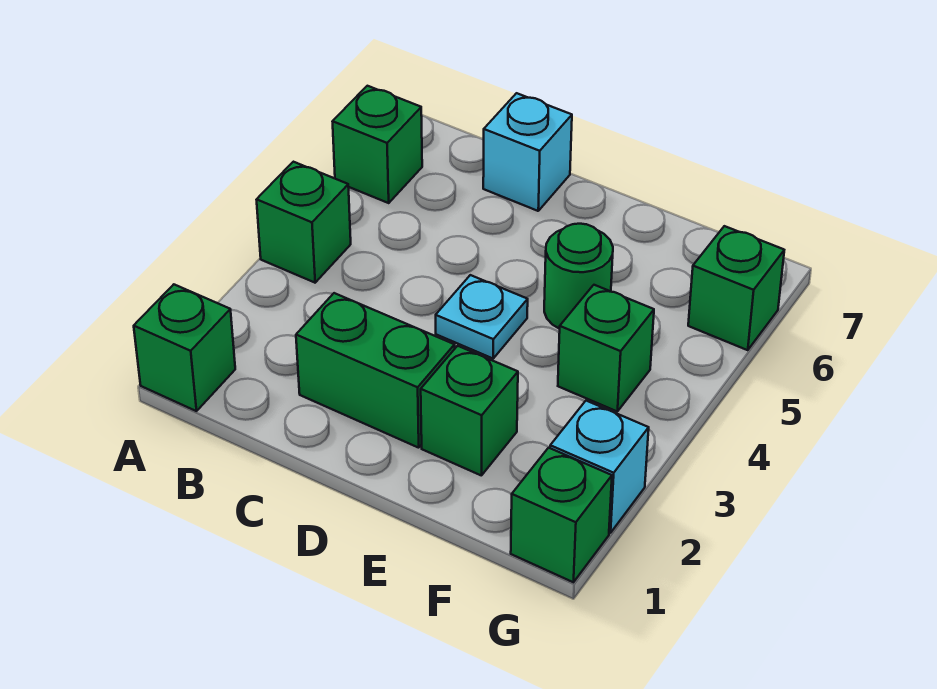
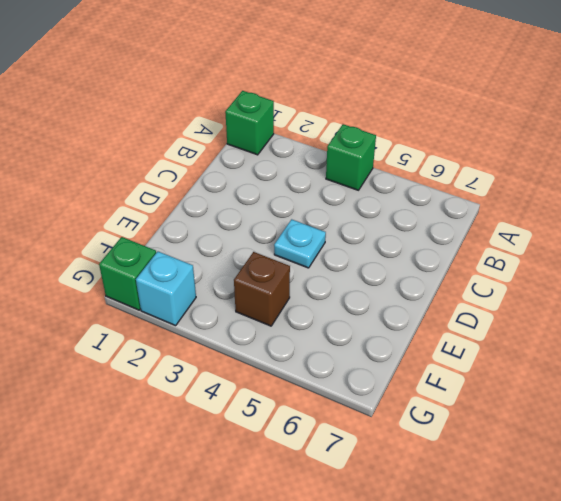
brown 1x1 brick [234,252,290,326] -> green 1x1 brick [558,285,654,411]
none -> green 1x1 brick [333,86,422,203]
none -> green 1x2 brick [296,293,455,448]
none -> cyan 1x1 brick [483,93,572,211]

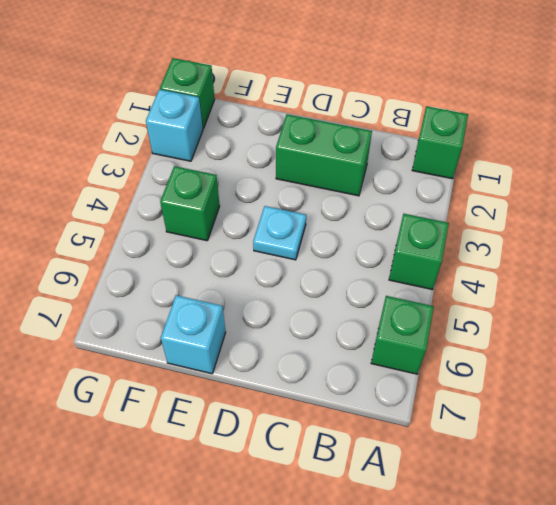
cyan 1x1 brick [161,295,226,374] -> cyan 1x1 brick moved to [483,93,572,211]
none -> green 1x1 brick [421,346,518,475]
none -> green 1x1 round brick [544,224,613,329]
none -> green 1x1 brick [688,226,784,350]

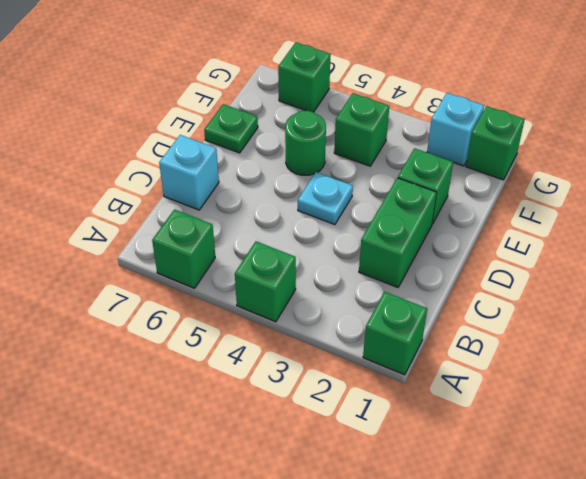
green 1x1 plate [204,104,258,153] -> none

